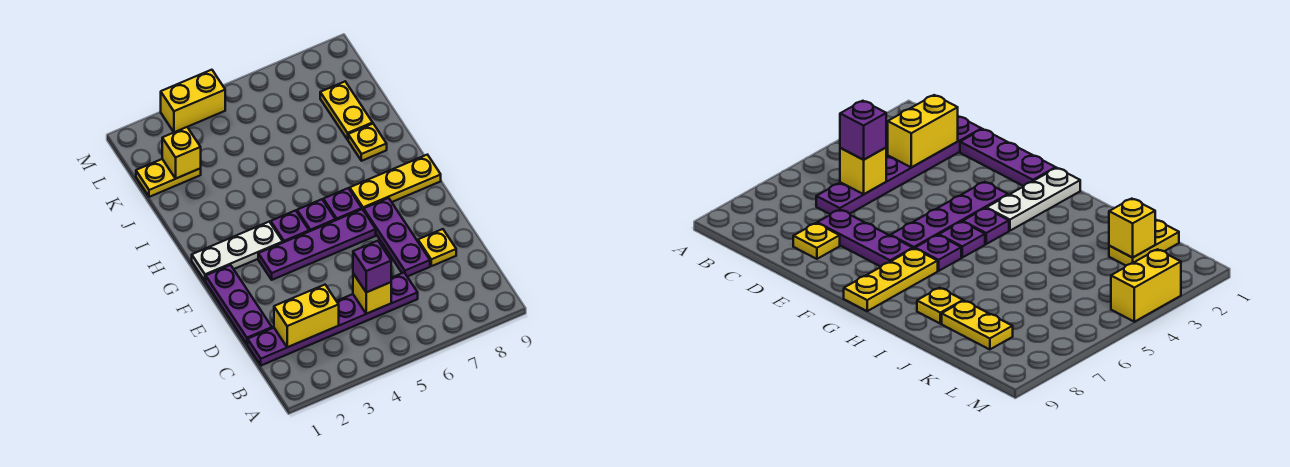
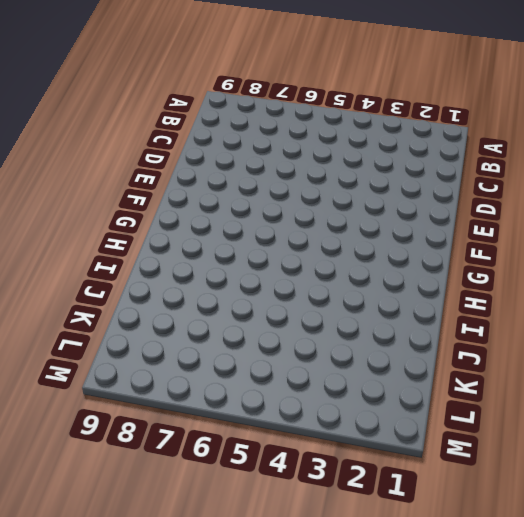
none -> purple 1x6 plate [248,273,418,365]
none -> purple 1x3 plate [206,265,272,344]
none -> purple 1x3 plate [364,198,430,277]

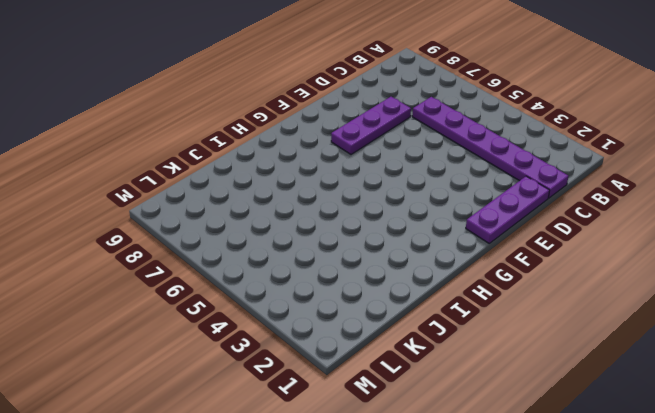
none -> yellow 1x1 plate [418,229,456,266]
none -> purple 1x4 plate [258,209,376,280]
none -> white 1x3 plate [192,222,283,281]

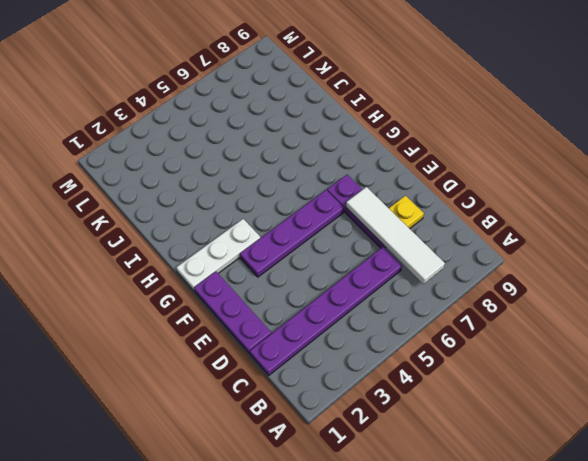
white 1x4 tile [346,187,445,284] -> none
none -> purple 1x1 plate [271,210,309,243]
none -> purple 1x1 plate [297,199,335,231]
none -> purple 1x1 plate [323,188,362,220]

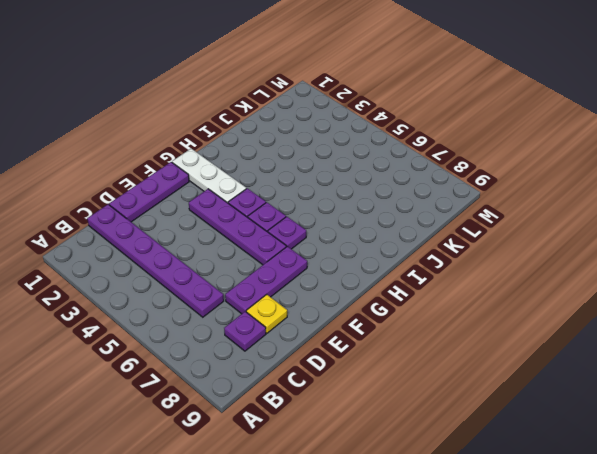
purple 1x1 plate [224,312,266,351] -> none
none -> yellow 1x3 plate [350,155,441,210]
none -> yellow 1x1 plate [348,124,387,161]
none -> yellow 1x2 plate [320,82,373,140]

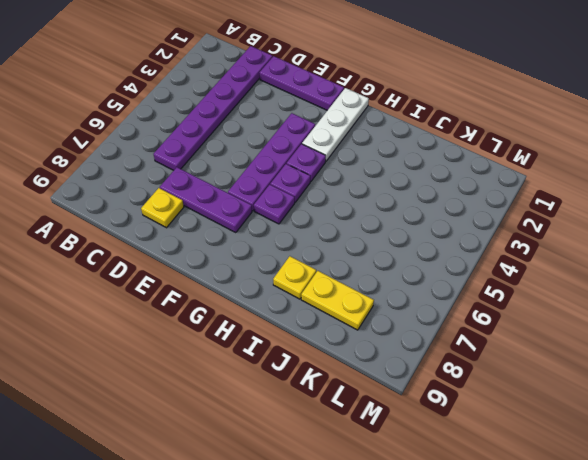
none -> yellow 1x3 plate [350,155,441,210]
none -> yellow 1x2 plate [136,159,201,197]
none -> yellow 1x2 brick [161,70,225,132]

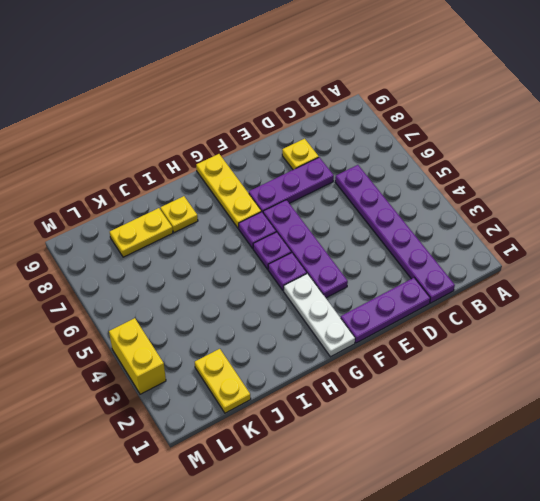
none -> yellow 1x2 brick [274,285,339,347]
none -> yellow 1x1 brick [353,273,391,314]
none -> yellow 1x1 brick [162,127,201,178]

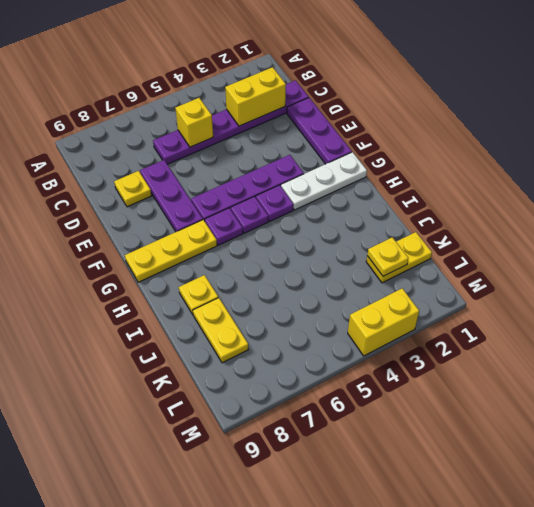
yellow 1x1 plate [367,237,408,276] -> yellow 1x1 brick [162,127,201,178]
none -> purple 1x1 brick [353,241,391,292]

